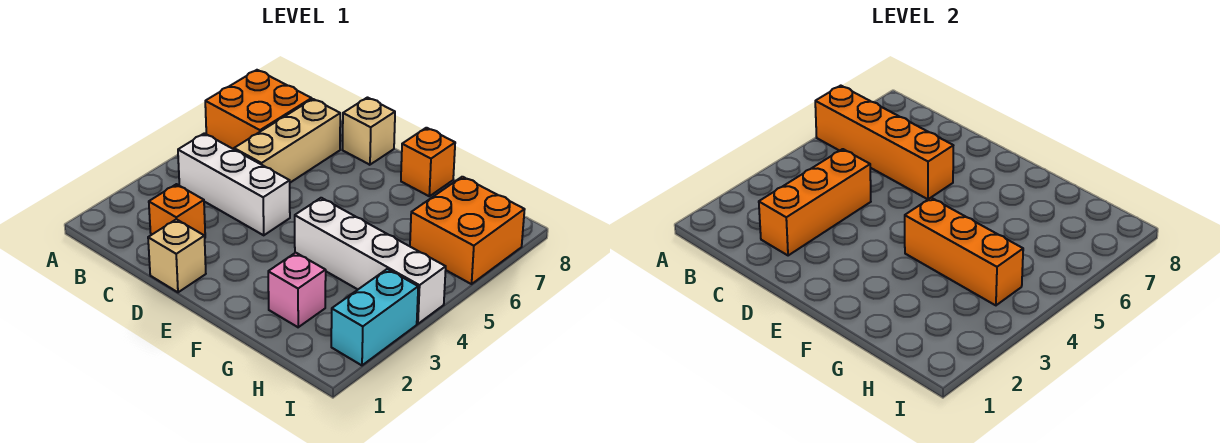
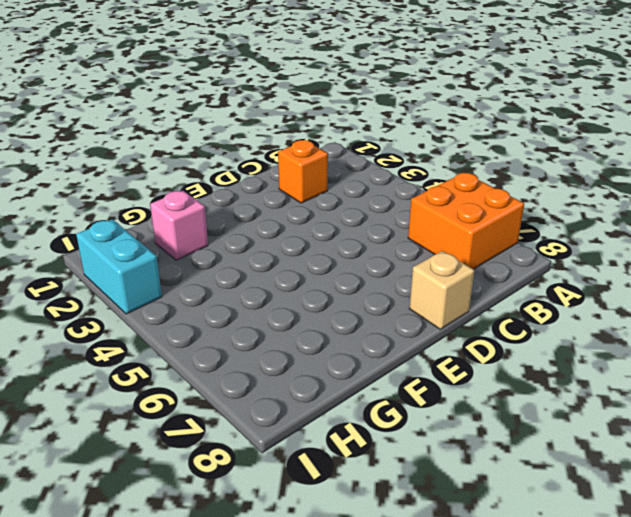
none -> white 1x3 brick [178,133,290,235]
none -> tan 1x3 brick [234,99,340,183]
none -> tan 1x1 brick [148,219,206,292]

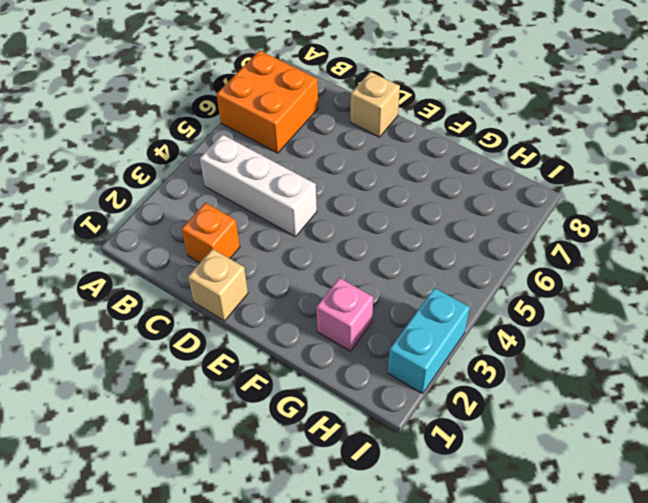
none -> tan 1x3 brick [234,99,340,183]
none -> white 1x4 brick [295,198,446,324]
none -> orange 1x1 brick [401,128,455,196]

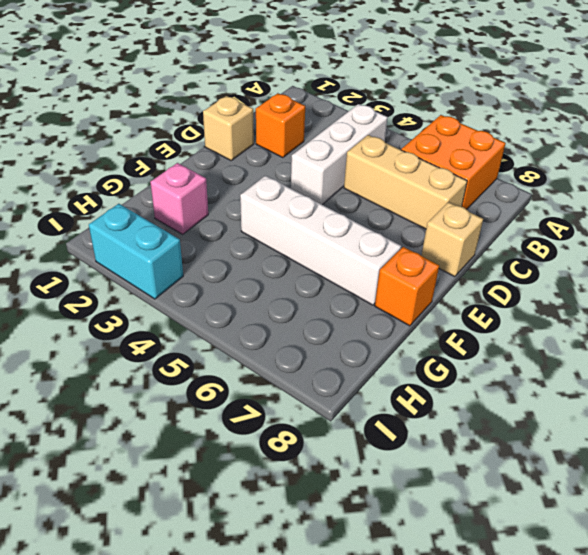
white 1x4 brick [240,176,401,305] -> white 1x4 brick turned to [295,198,446,324]
none -> orange 2x2 brick [410,177,525,284]
none -> orange 1x4 brick [815,86,953,199]
none -> orange 1x3 brick [759,149,871,256]

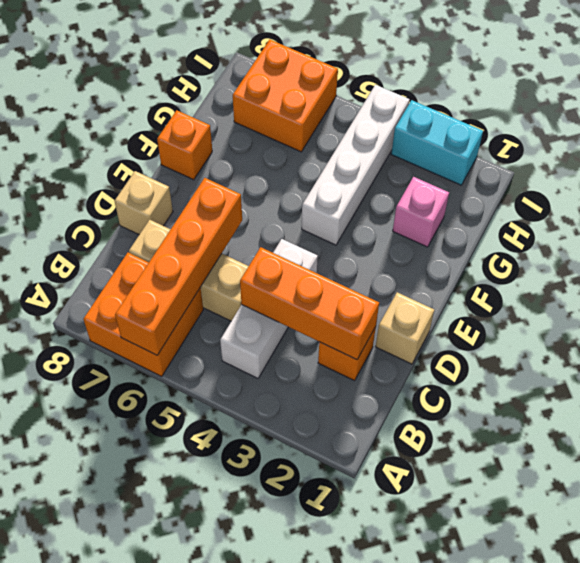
none -> orange 1x3 brick [905,198,1023,305]

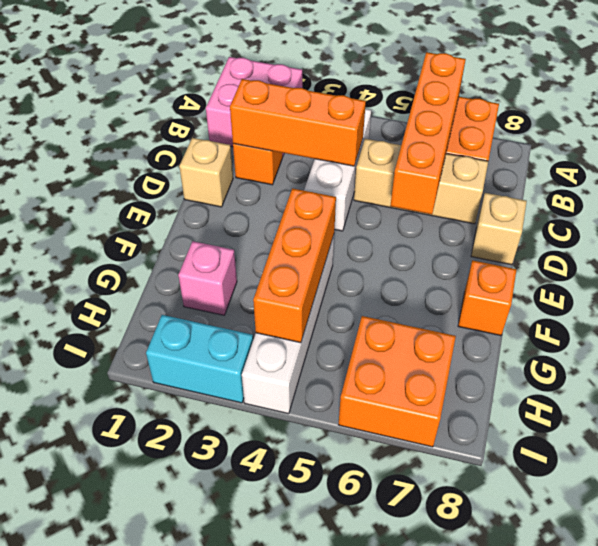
pink 2x2 brick [206,57,302,155] -> none

